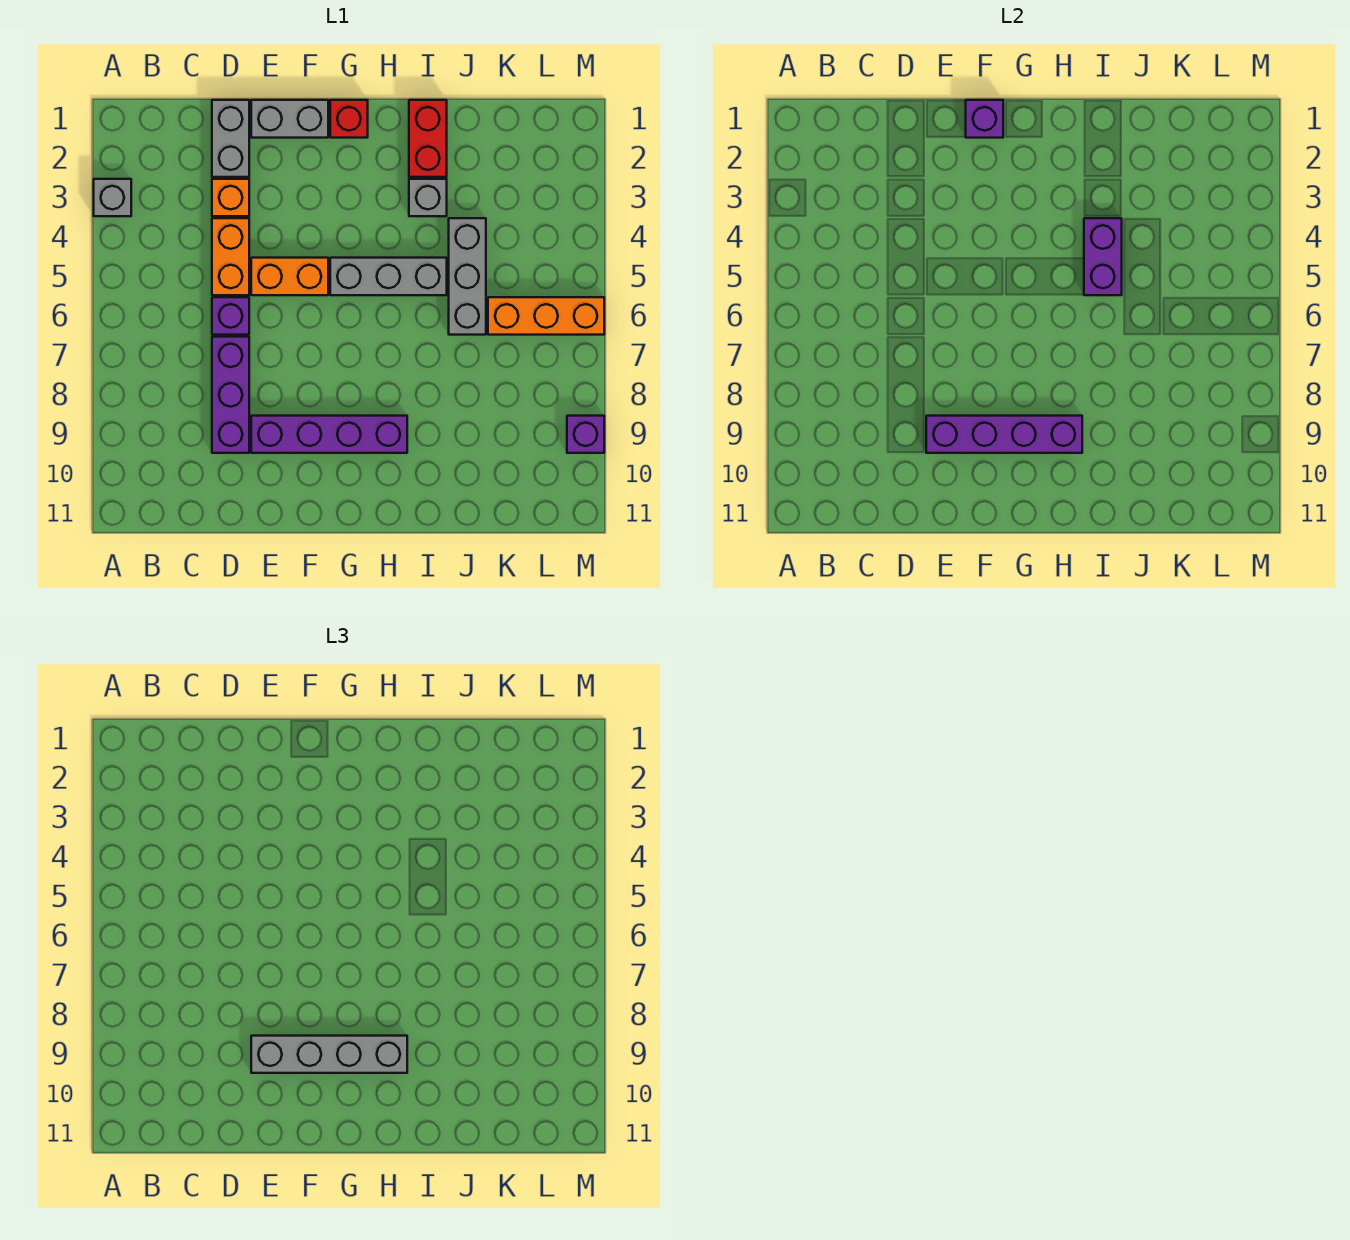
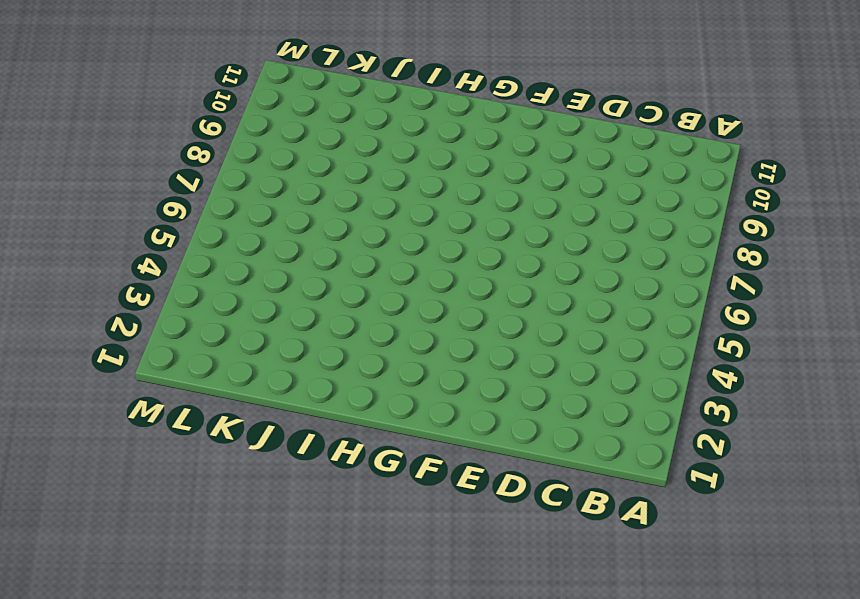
none -> grey 1x1 brick [94,179,131,216]
none -> grey 1x2 brick [212,100,249,177]
none -> orange 1x1 brick [212,179,249,216]

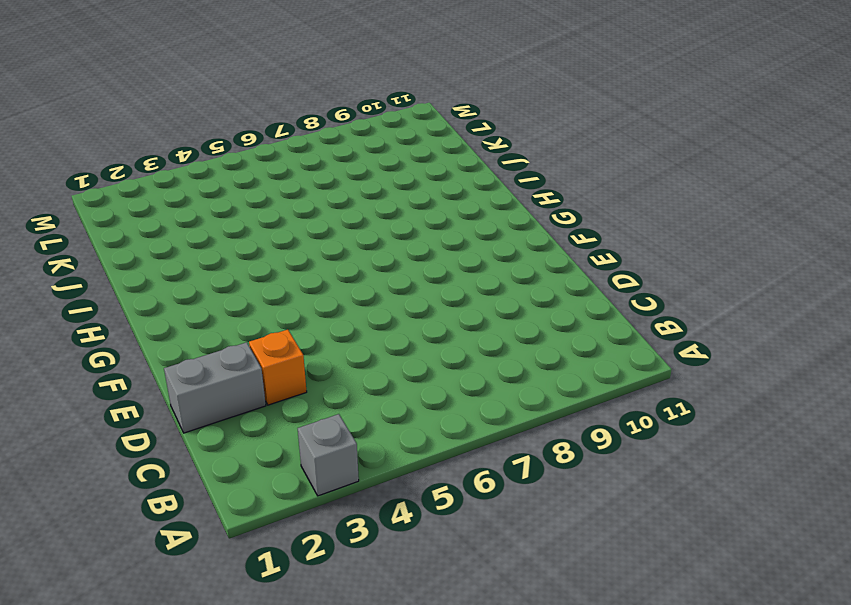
none -> orange 1x2 brick [212,218,249,295]
none -> purple 1x1 brick [212,297,249,335]
none -> purple 1x3 brick [212,337,249,453]

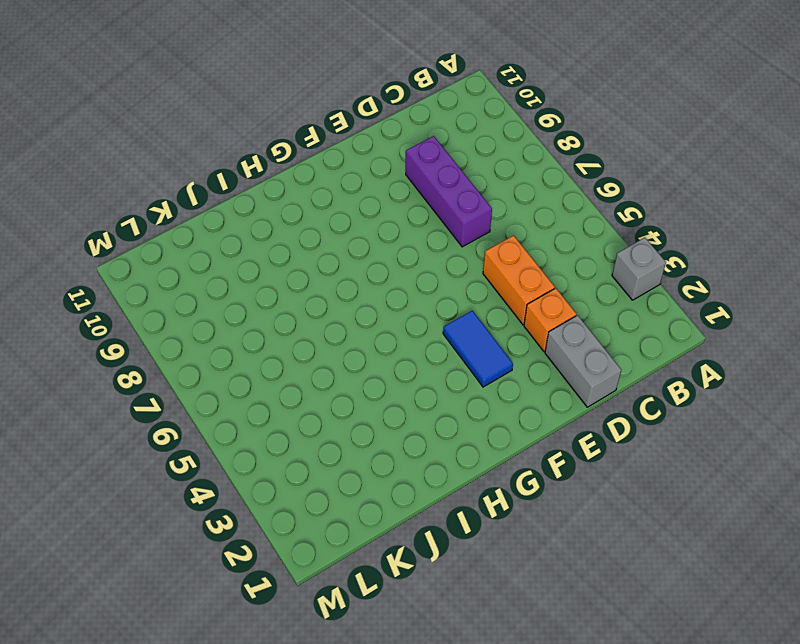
blue 1x2 tile [443,311,513,387] -> none
none -> purple 1x1 brick [212,297,249,335]
none -> grey 1x2 brick [251,100,328,138]
none -> orange 1x2 brick [251,258,328,295]

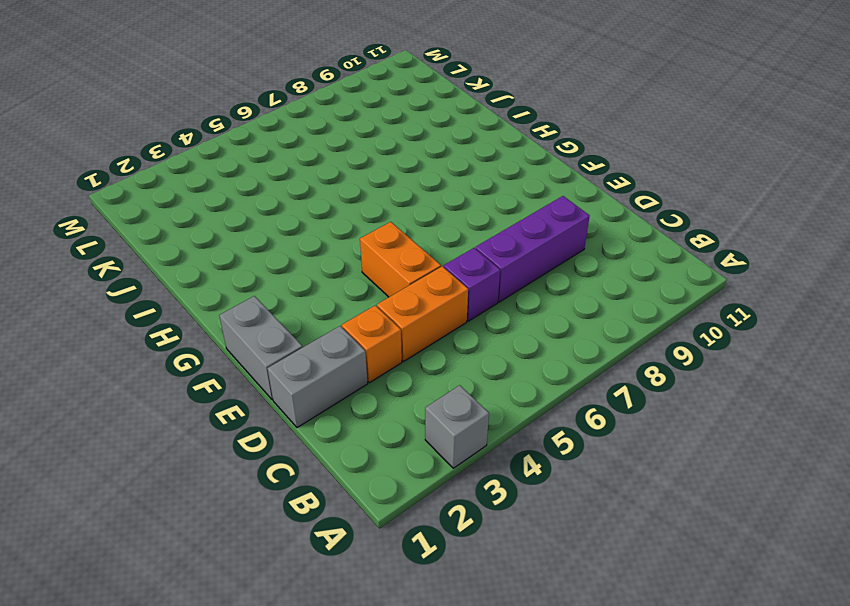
none -> purple 1x4 brick [251,416,407,453]
none -> red 1x1 brick [330,100,368,138]
none -> grey 1x3 brick [330,258,447,295]

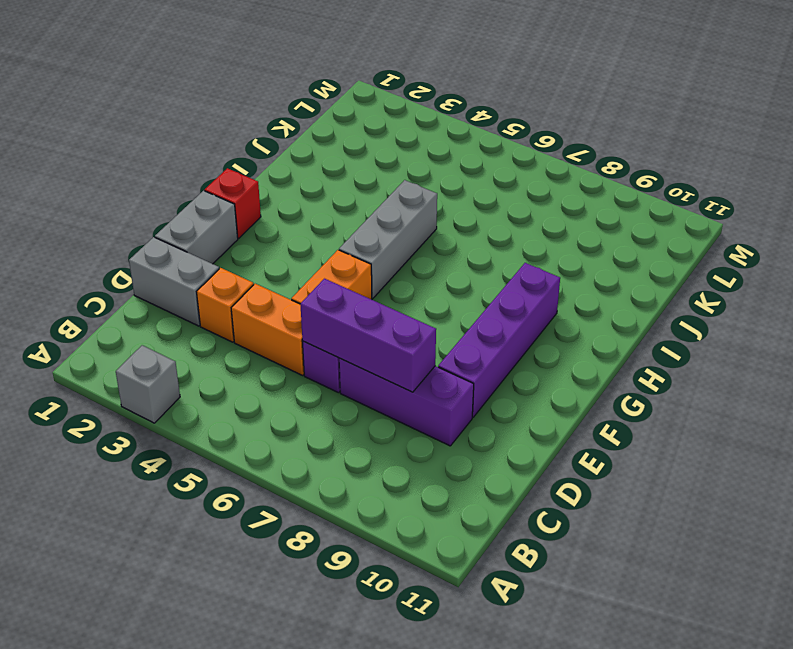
purple 1x3 brick [300,279,436,392] -> none
none -> red 1x2 brick [409,100,447,177]
none -> grey 1x1 brick [409,179,447,216]
none -> grey 1x3 brick [449,218,486,335]

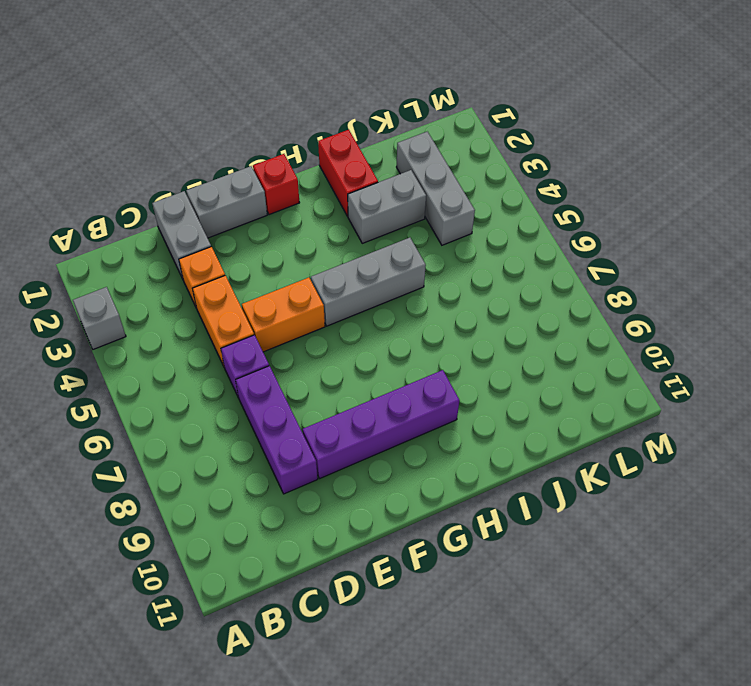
grey 1x2 brick [348,170,426,243] -> grey 1x1 brick [409,179,447,216]
grey 1x3 brick [397,132,475,245] -> grey 1x3 brick moved to [449,218,486,335]
none -> orange 1x3 brick [488,297,604,335]
none -> purple 1x1 brick [567,416,604,453]
none -> purple 1x4 brick [926,416,1082,453]

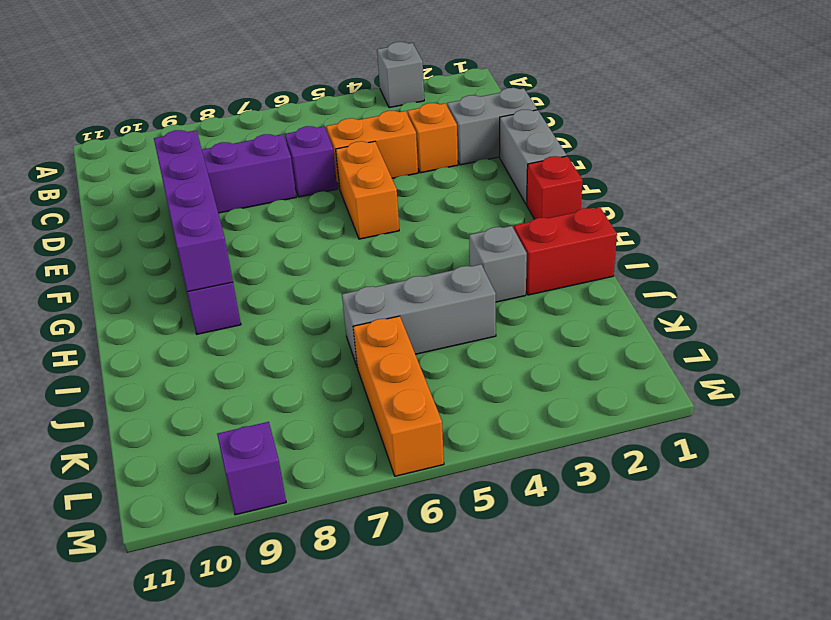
none -> grey 1x3 brick [330,258,447,295]
none -> purple 1x1 brick [966,100,1003,138]
none -> purple 1x2 brick [1084,218,1122,295]

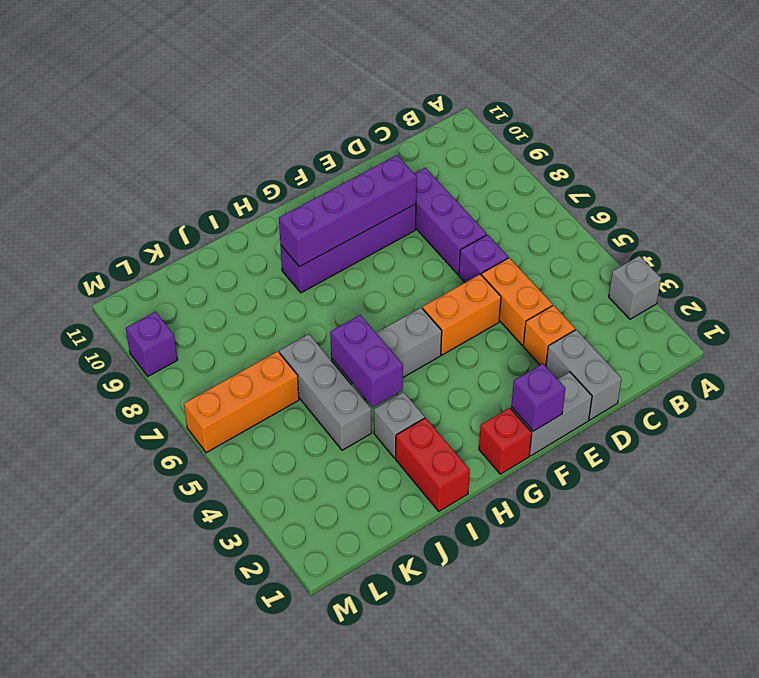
none -> grey 1x4 brick [251,1036,407,1073]

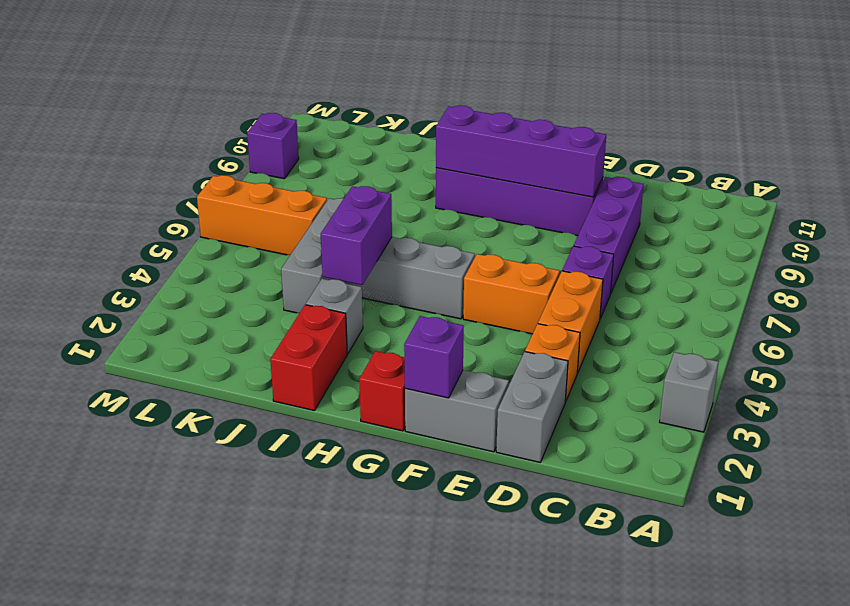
none -> grey 1x4 brick [251,1036,407,1073]

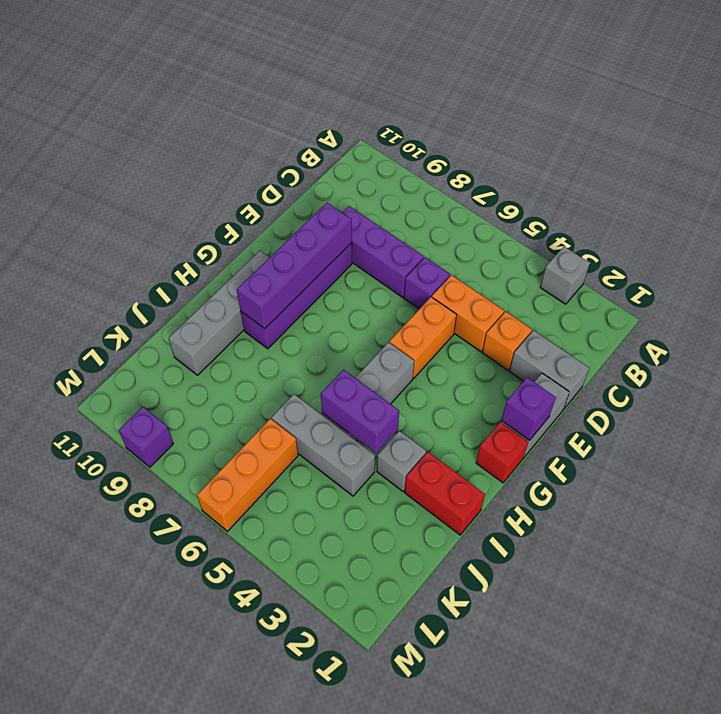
grey 1x4 brick [169,251,270,375] -> grey 1x4 brick moved to [251,1036,407,1073]

